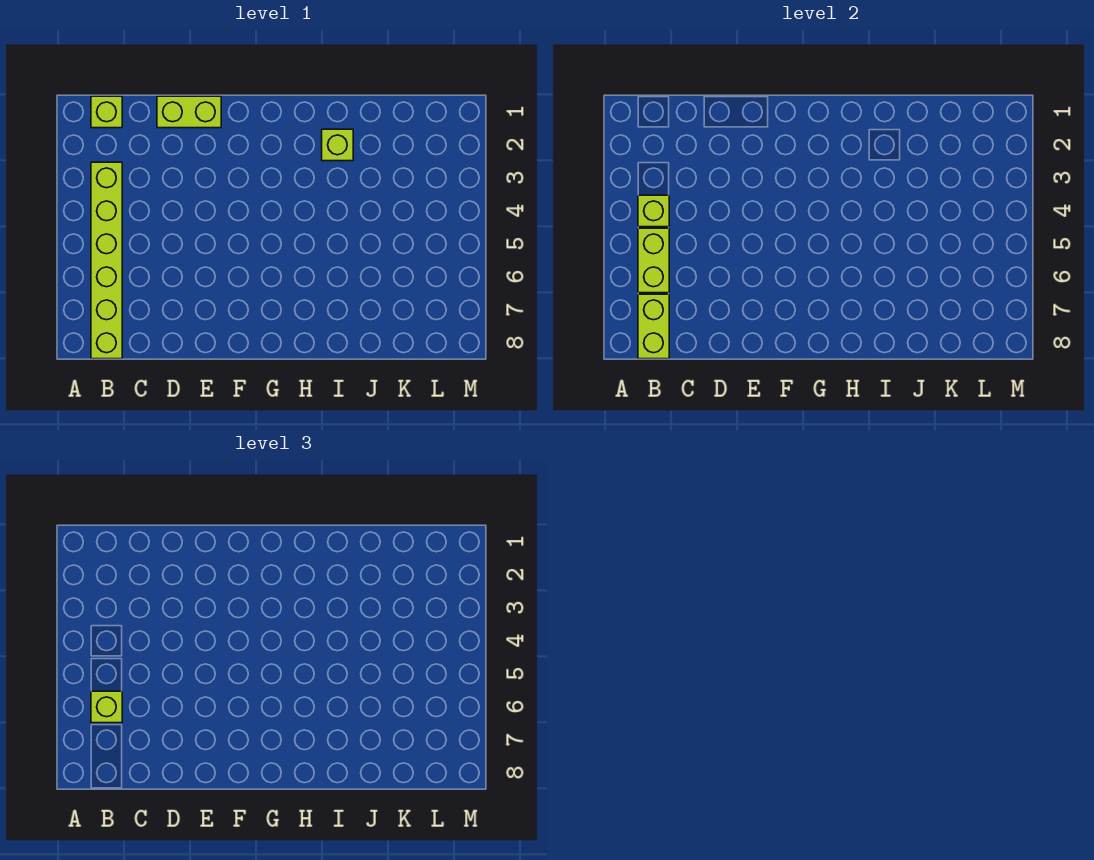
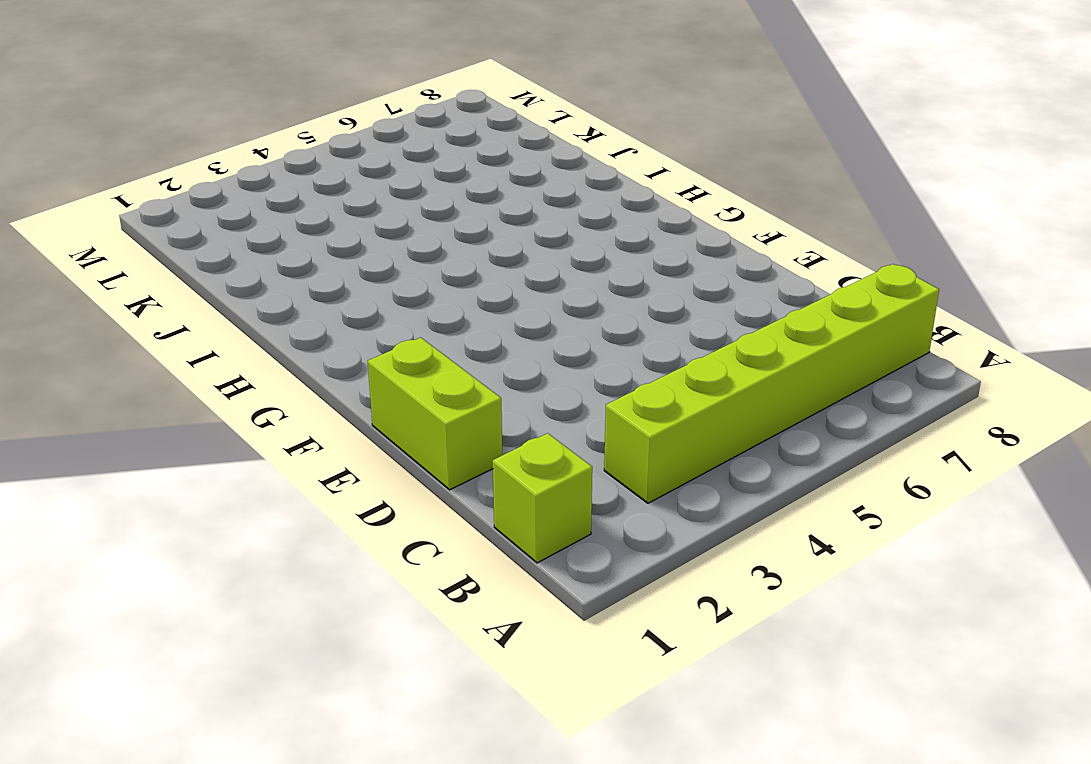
none -> lime 1x1 brick [322,129,353,161]
none -> lime 1x1 brick [638,195,669,227]

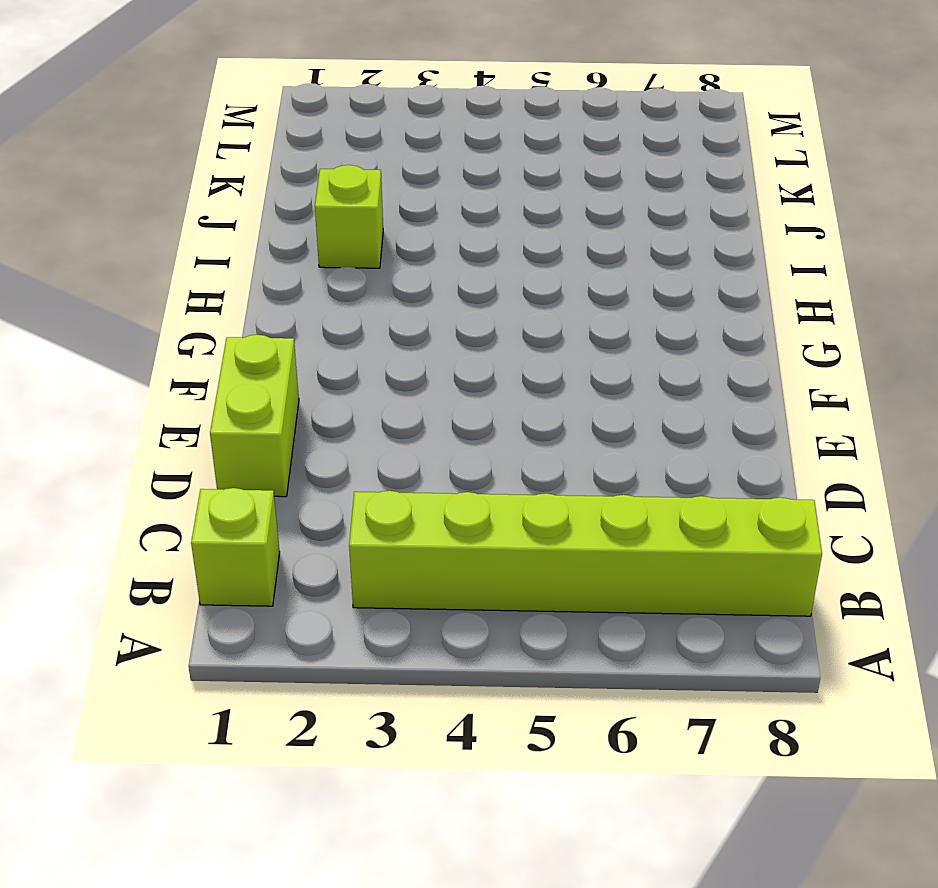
none -> lime 1x1 brick [638,195,669,227]
none -> lime 1x2 brick [638,228,669,293]

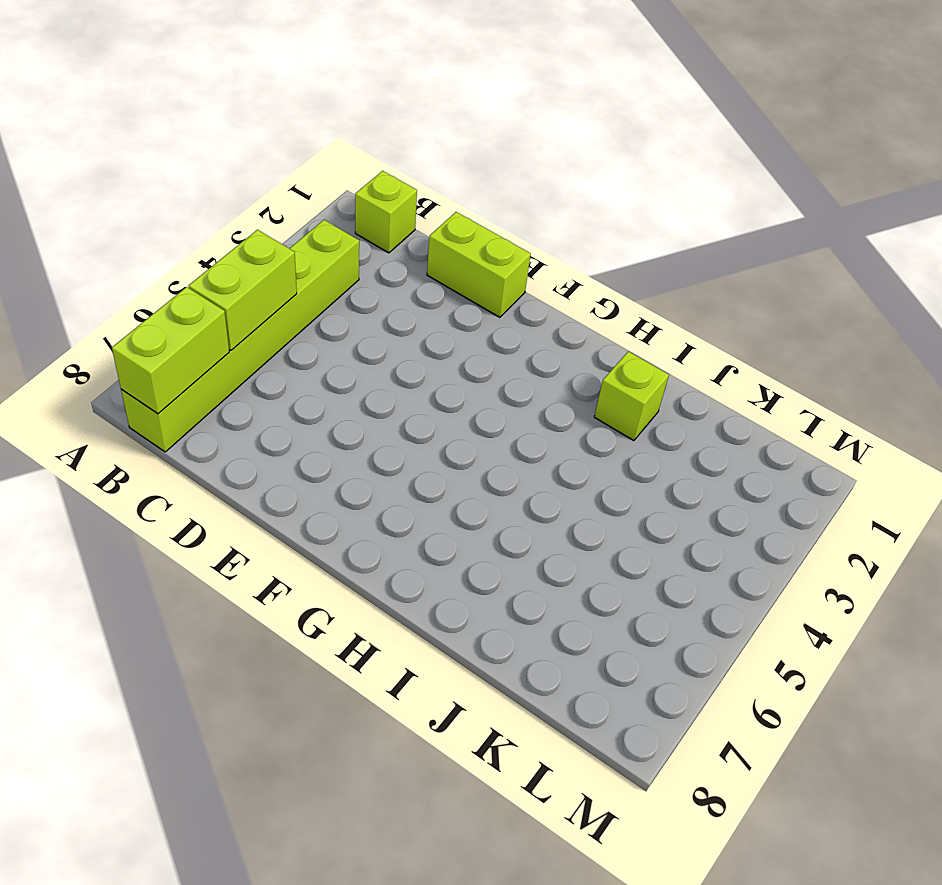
none -> lime 1x1 brick [638,195,669,227]
none -> lime 1x1 brick [91,691,122,723]

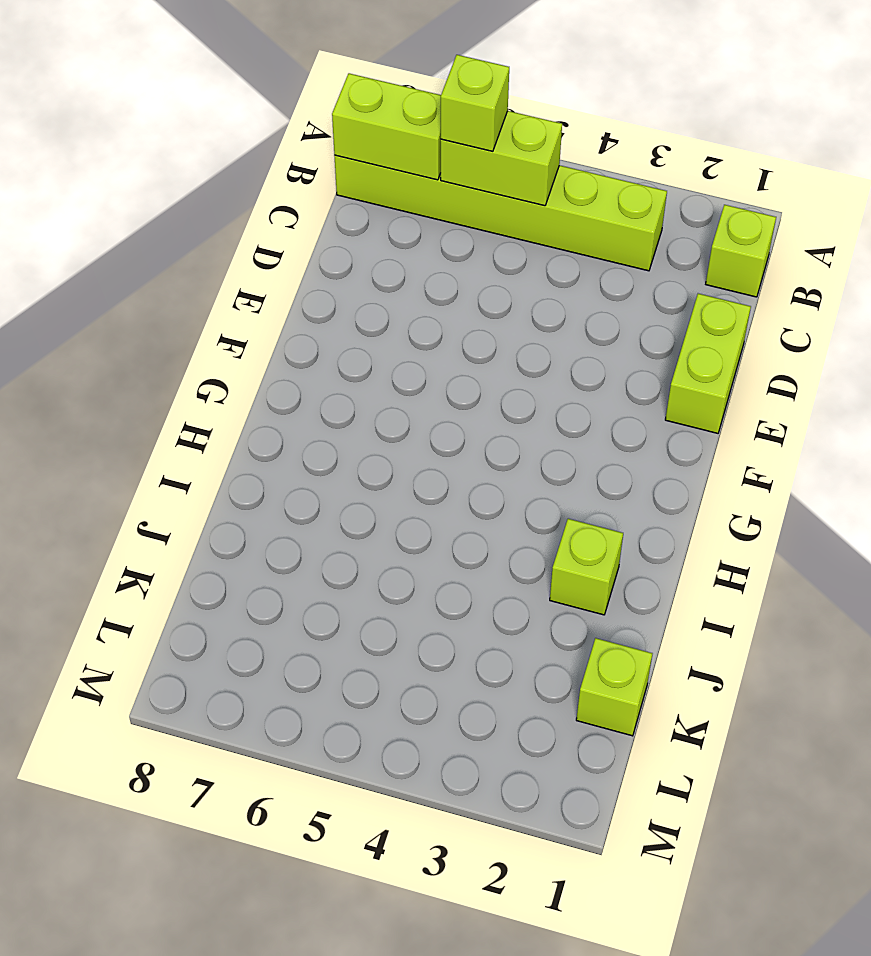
lime 1x1 brick [576,638,653,736] -> lime 1x1 brick moved to [638,195,669,227]

